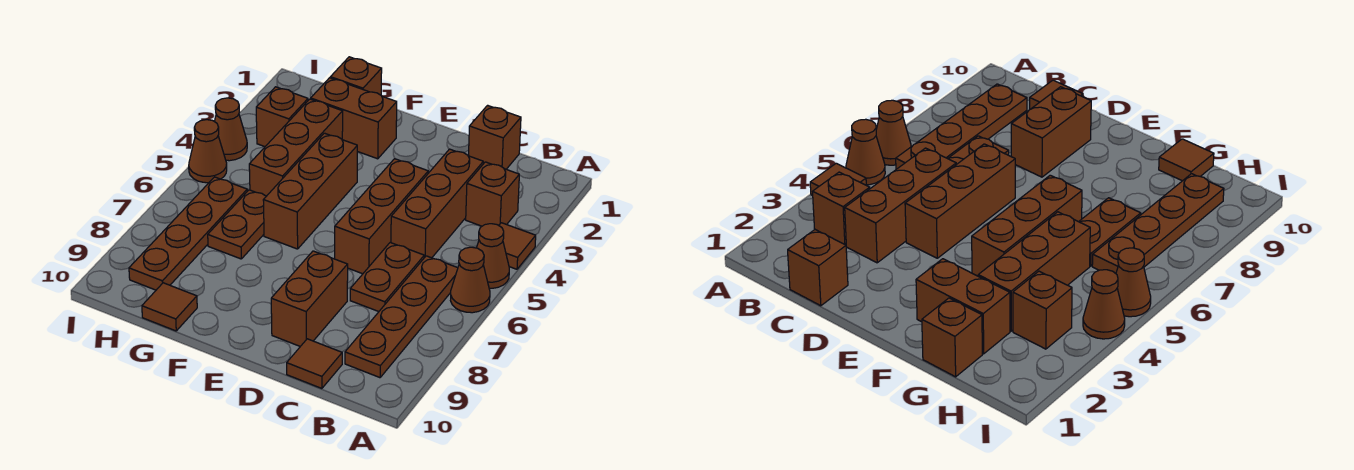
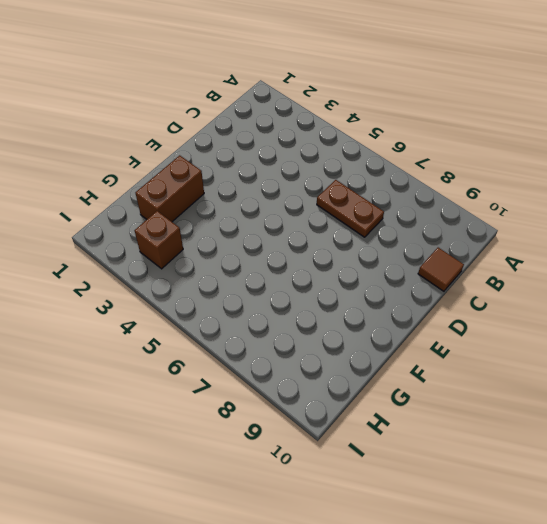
none -> brown 1x1 tile [499,223,536,269]
none -> brown 1x1 cone [477,224,509,288]
none -> brown 1x1 cone [451,247,490,313]

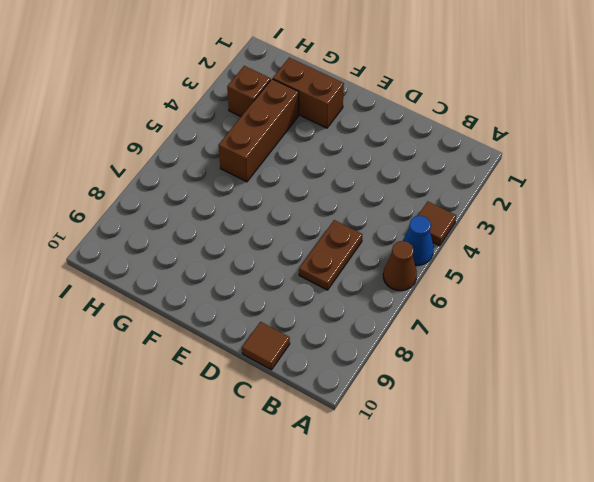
blue 1x1 cone [403,216,434,265] -> brown 1x1 cone [477,224,509,288]
none -> brown 1x1 brick [466,162,519,226]
none -> brown 1x4 plate [345,256,458,378]
none -> brown 1x1 brick [469,105,521,169]

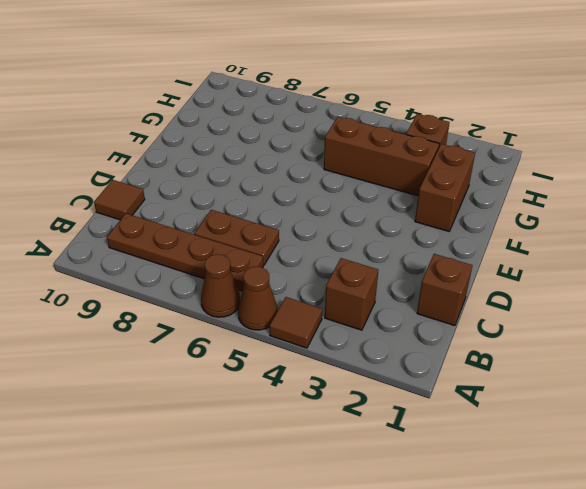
none -> brown 1x3 brick [391,149,483,258]
none -> brown 1x3 brick [335,159,428,274]
none -> brown 1x2 brick [271,251,348,346]

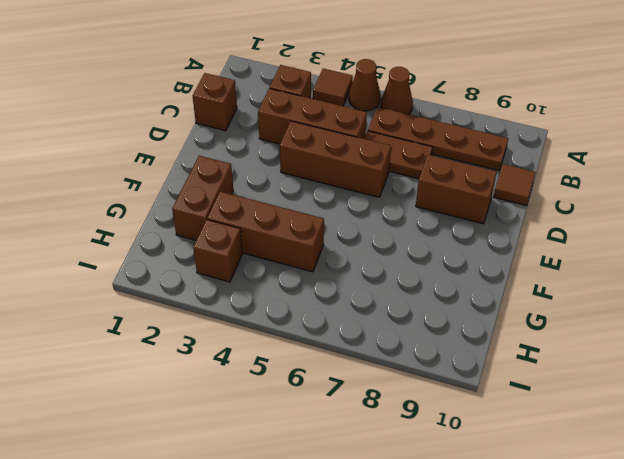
none -> brown 1x3 brick [263,133,357,249]
none -> brown 1x1 brick [330,57,382,95]
none -> brown 1x2 plate [208,190,266,259]

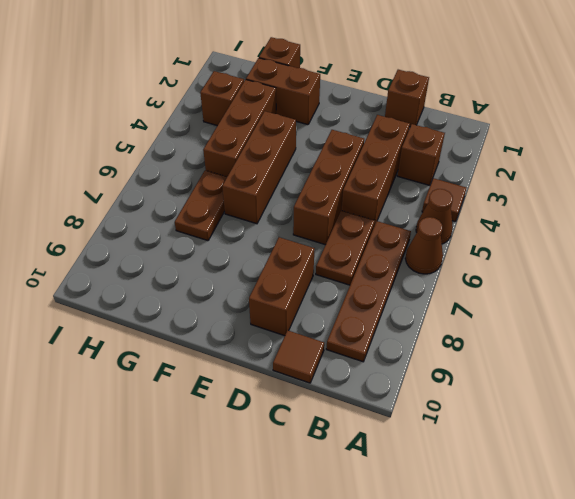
none -> brown 1x1 tile [142,283,197,331]
none -> brown 1x4 plate [129,177,247,290]
none -> brown 1x1 cone [214,98,247,161]

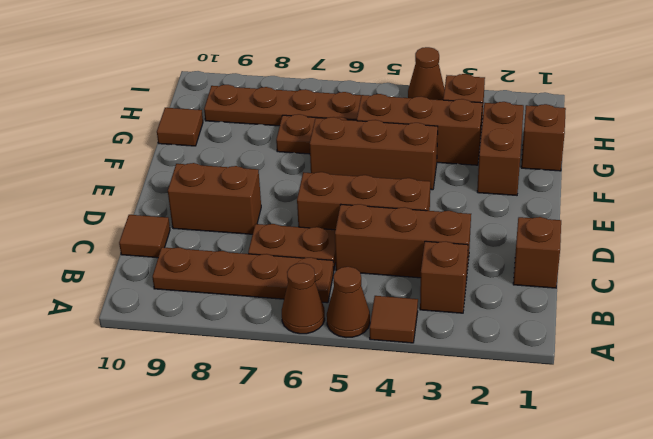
none -> brown 1x1 cone [189,120,227,183]

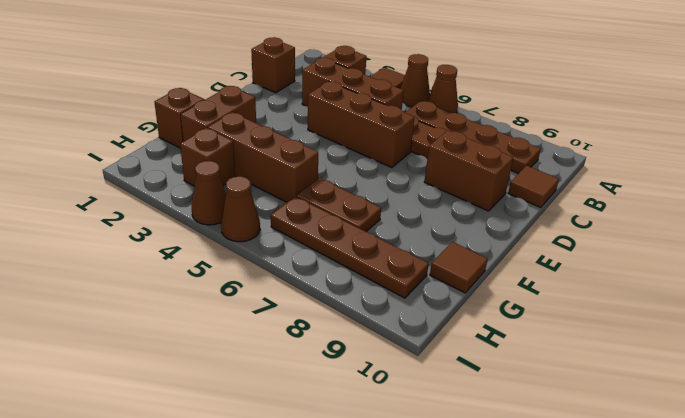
none -> brown 1x3 brick [263,133,357,249]

